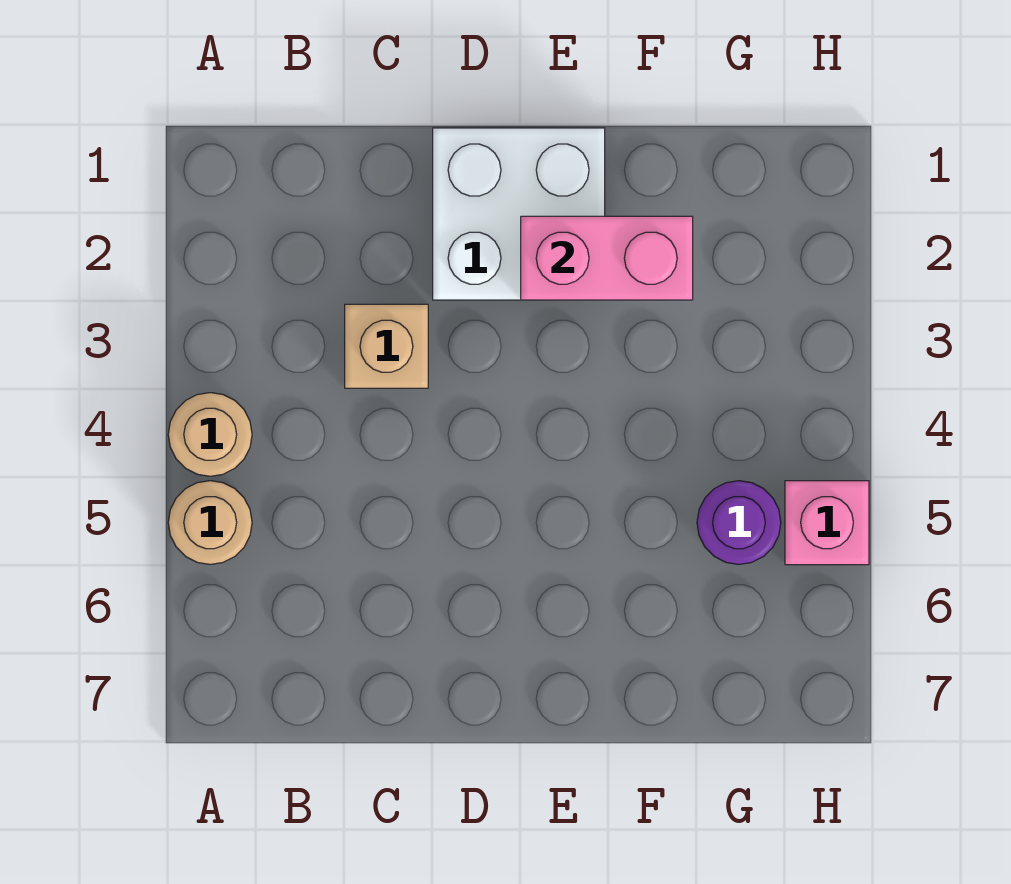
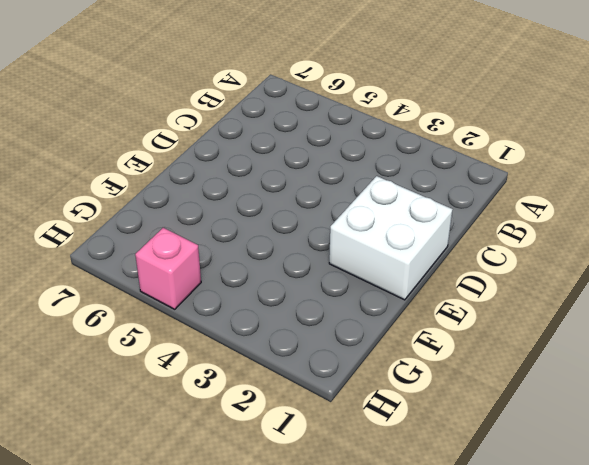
none -> tan 1x1 round brick [168,393,252,476]
none -> tan 1x1 round brick [168,481,252,564]

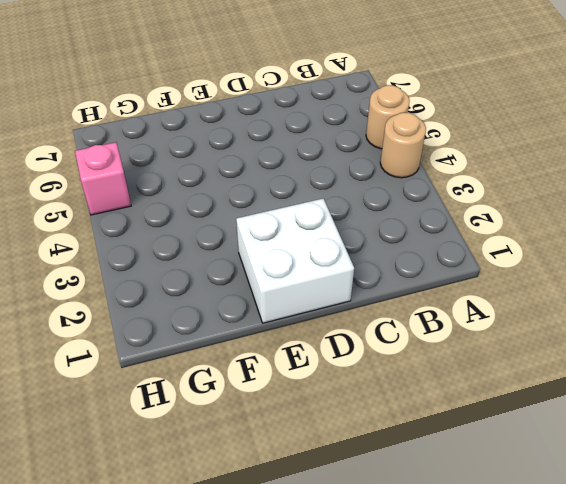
none -> tan 1x1 brick [345,304,428,388]
none -> purple 1x1 round brick [697,481,781,564]

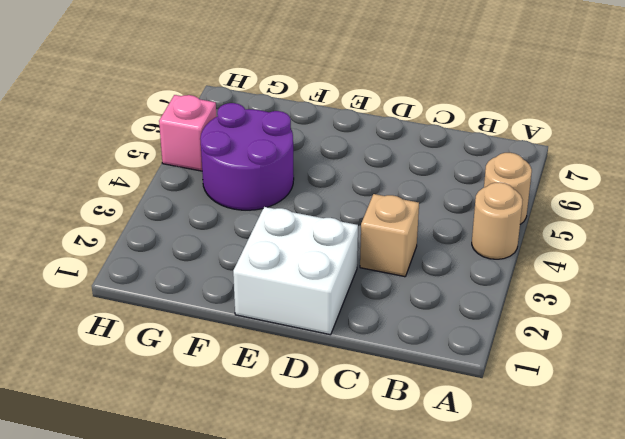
purple 2x2 round brick [200,103,294,210] -> purple 1x1 round brick [697,481,781,564]
none -> pink 1x2 brick [521,216,693,300]

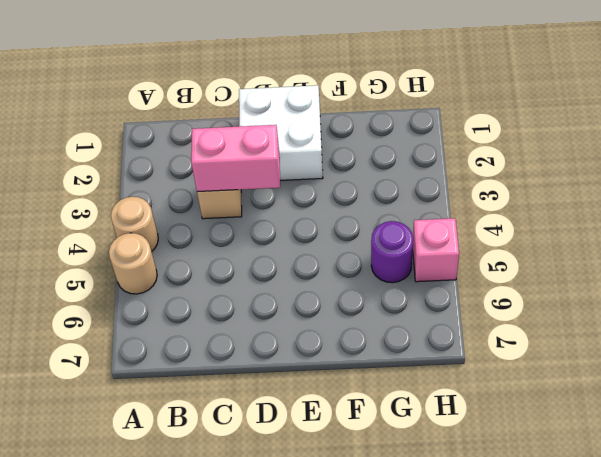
pink 1x2 brick [191,125,280,192] -> pink 1x2 brick moved to [521,216,693,300]

